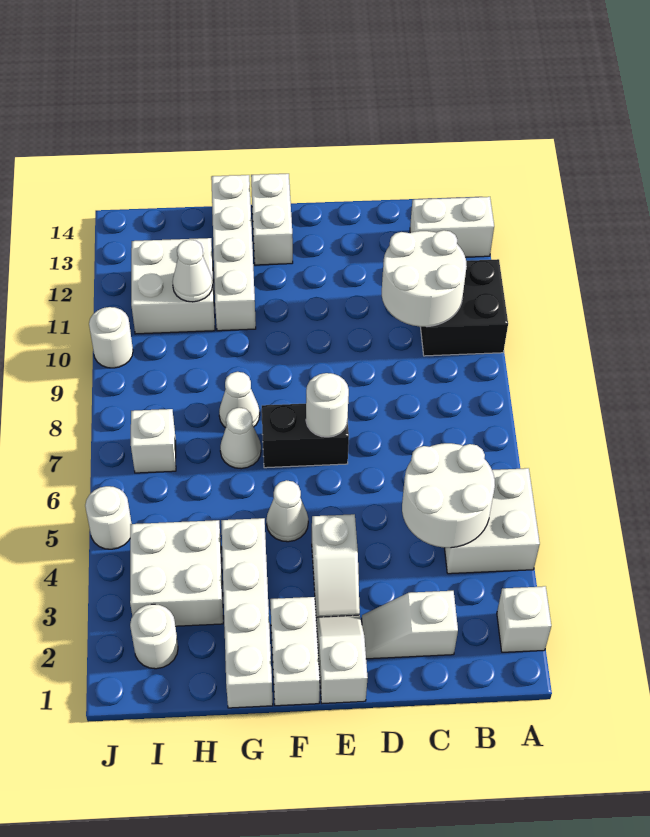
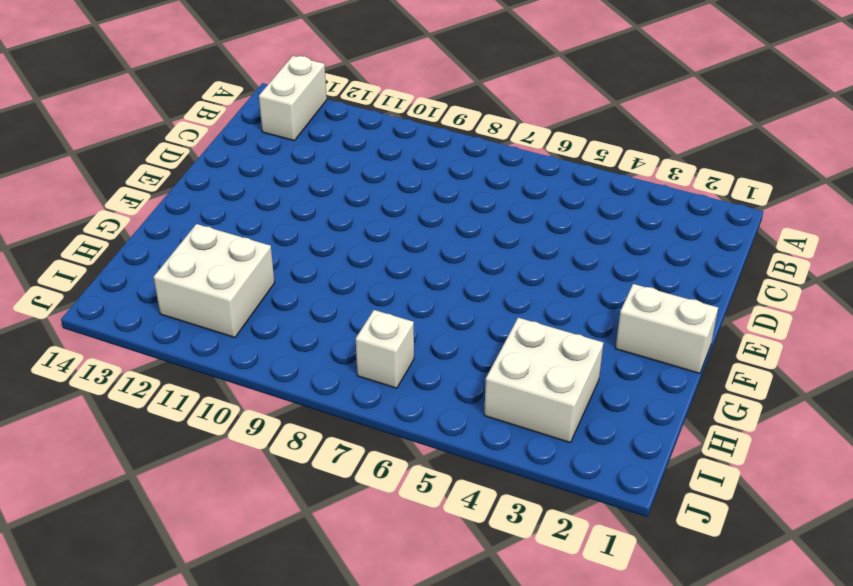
none -> white 1x1 brick [497,586,551,652]
none -> white 2x2 brick [445,468,540,574]
none -> black 2x2 brick [421,259,508,356]

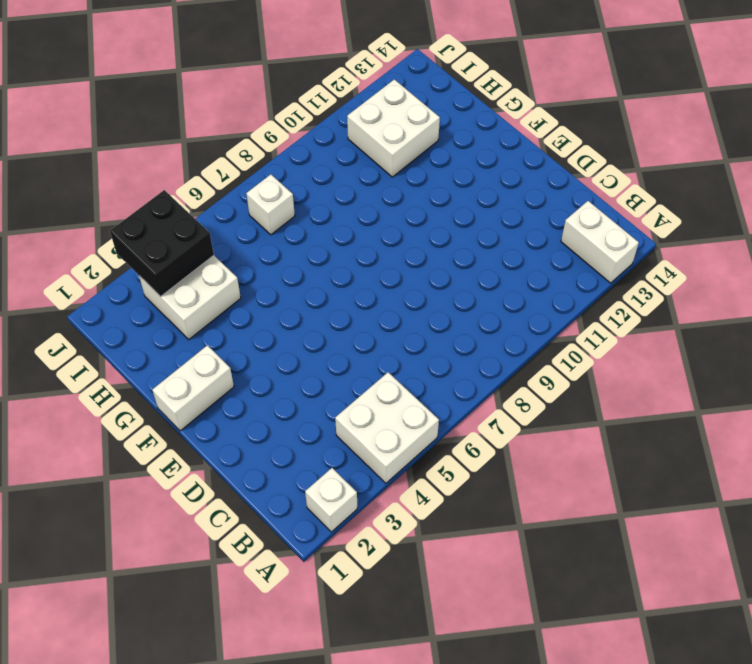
black 2x2 brick [110,190,214,297] -> black 2x2 brick moved to [421,259,508,356]
none -> white 1x2 slope [362,591,458,659]
none -> white 1x2 slope [316,615,368,703]
none -> white 1x2 slope [312,514,360,618]

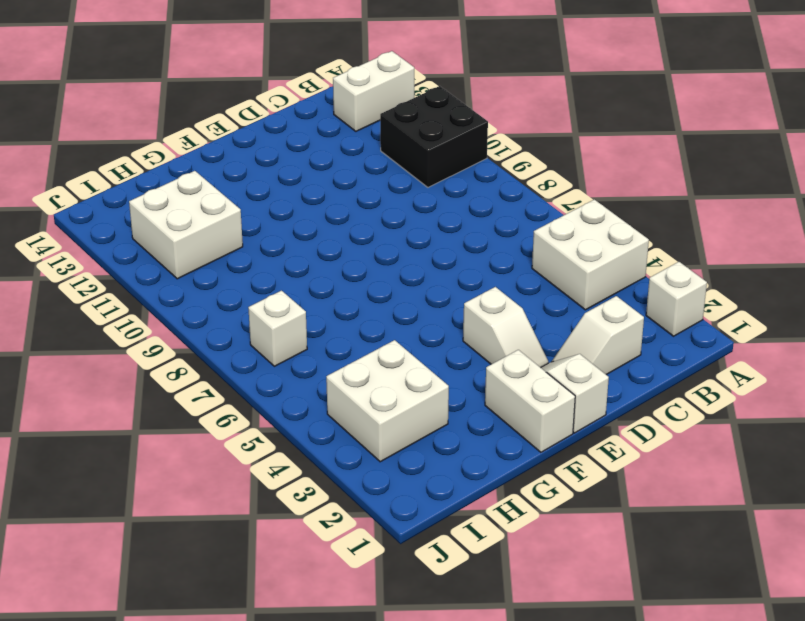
none -> black 1x2 brick [262,404,349,468]
none -> white 1x1 cone [266,480,308,542]
none -> white 1x2 brick [251,174,293,265]

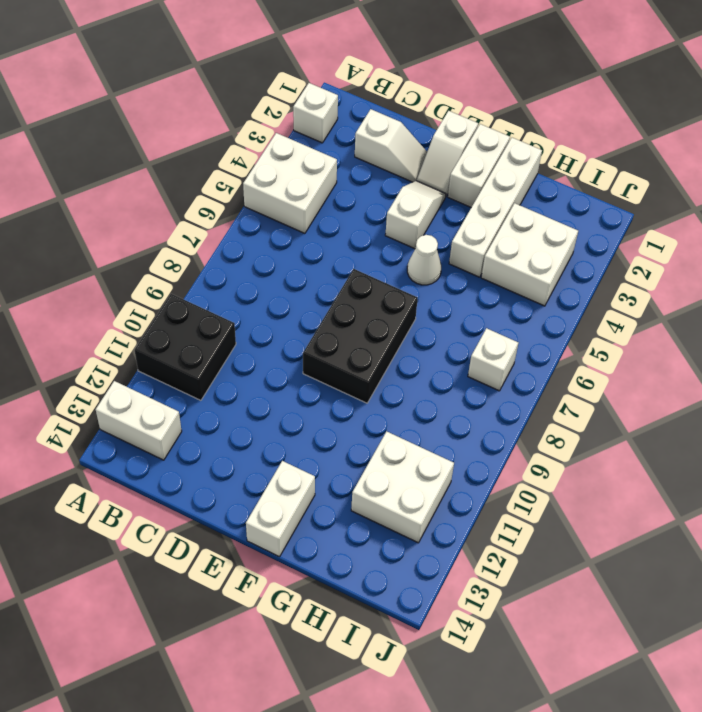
black 2x3 brick [303,269,418,403] -> black 1x2 brick [262,404,349,468]
none -> white 1x1 cone [220,408,261,469]
none -> white 1x1 cone [219,372,260,428]
none -> white 1x4 brick [211,175,256,331]

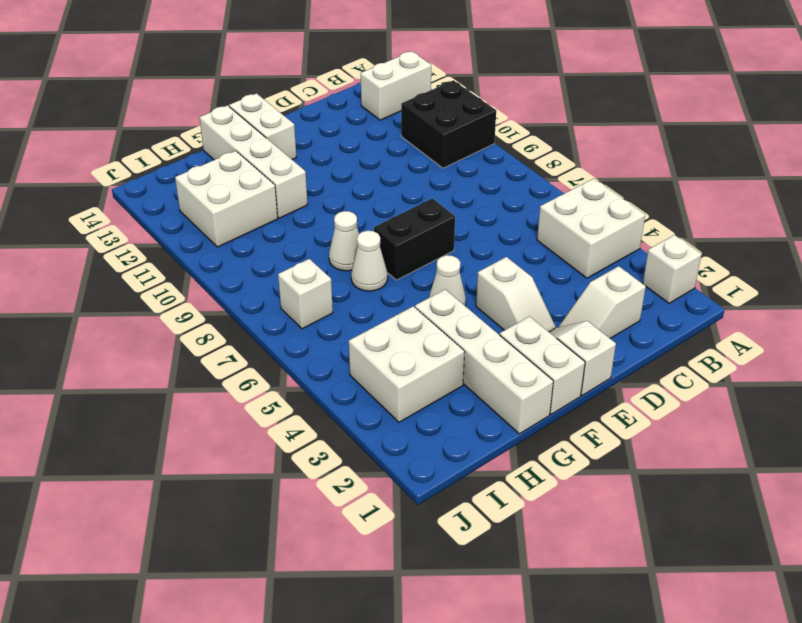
none -> white 1x1 round brick [130,604,178,669]
none -> white 1x1 round brick [85,486,132,549]
none -> white 1x1 round brick [89,307,133,368]

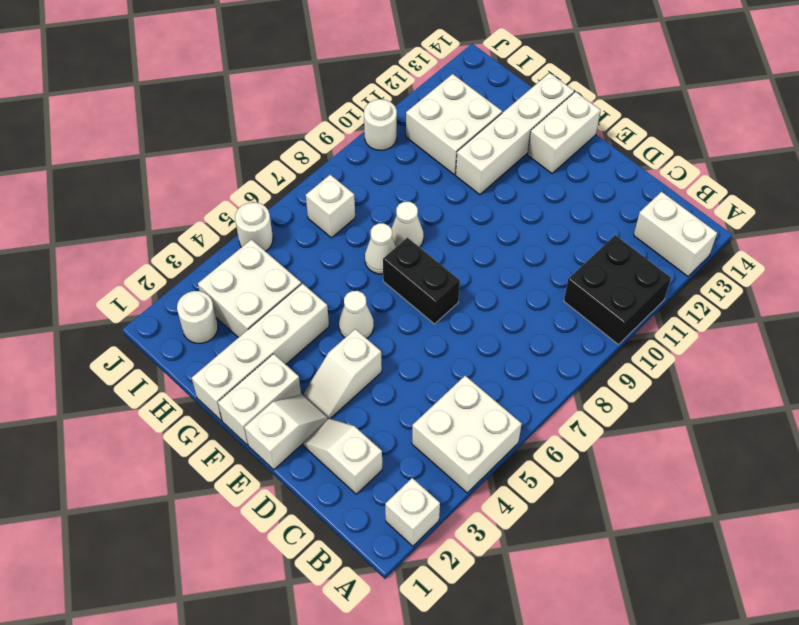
none -> white 2x2 round brick [402,443,495,548]
none -> white 2x2 round brick [382,230,467,327]
none -> white 1x1 round brick [306,373,349,437]

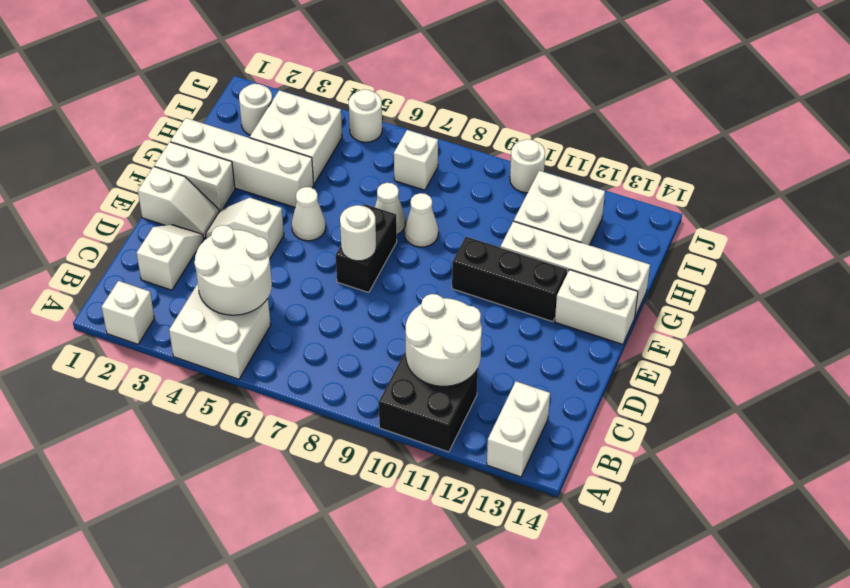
black 1x3 brick [452,237,567,322] -> none
none -> white 1x1 cone [173,240,213,302]

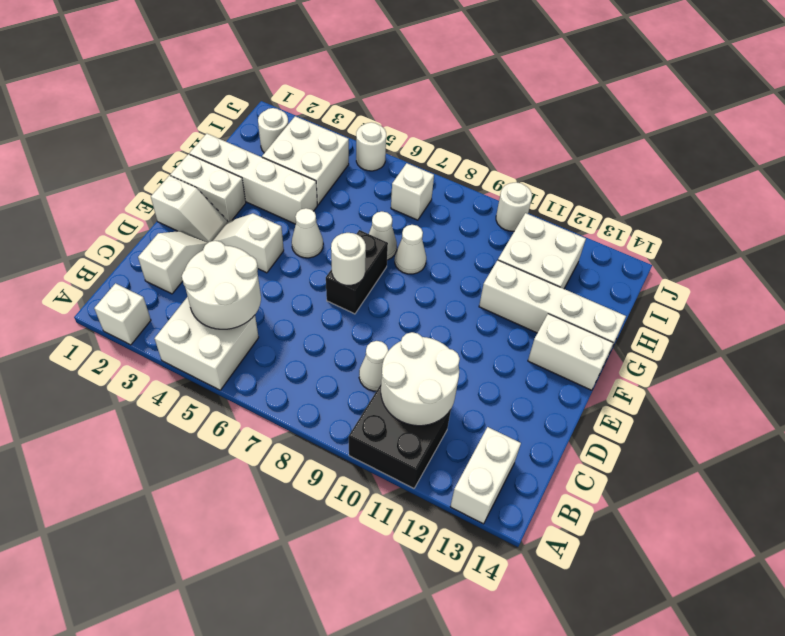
white 1x1 cone [359,341,388,391] -> white 1x1 cone moved to [173,240,213,302]

